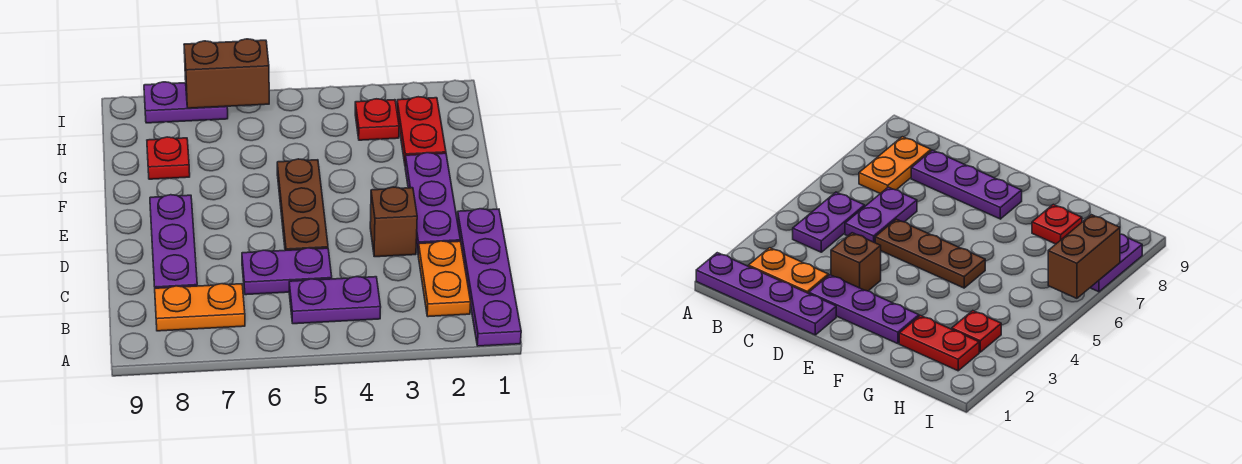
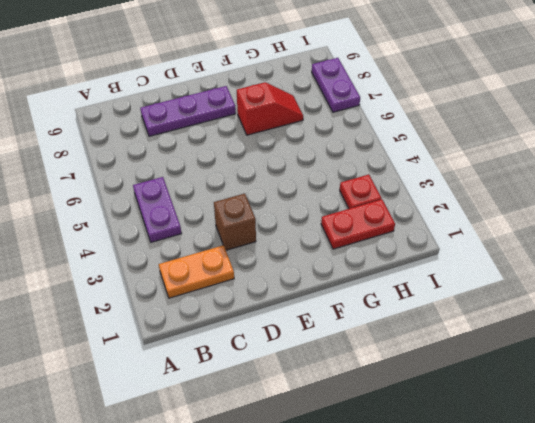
red 1x2 slope [237,82,303,135] -> none
none -> purple 1x4 plate [457,209,521,346]
none -> orange 1x2 plate [155,284,245,331]
none -> purple 1x2 plate [242,248,332,295]

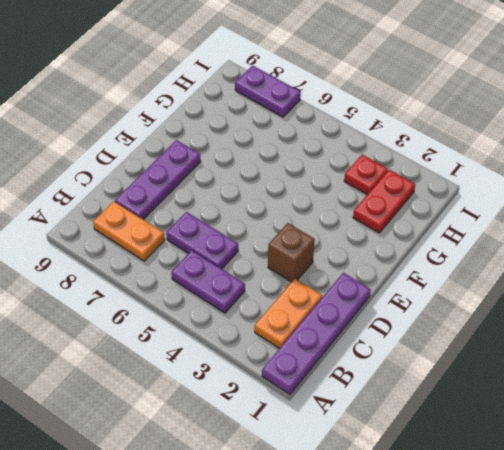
none -> purple 1x3 plate [405,153,460,251]
none -> brown 1x3 plate [277,159,328,250]
none -> red 1x1 plate [147,137,190,179]

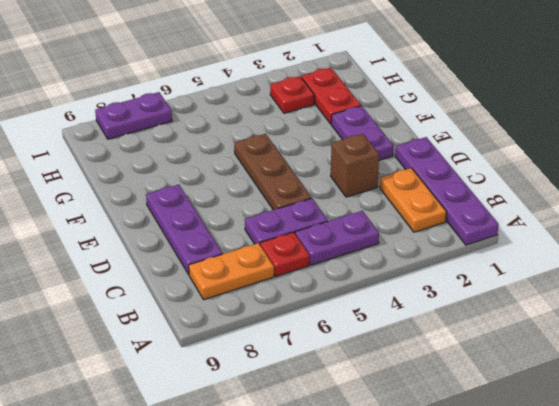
red 1x1 plate [260,232,310,276] -> red 1x1 plate moved to [147,137,190,179]
purple 1x2 plate [331,106,394,160] -> purple 1x3 plate [405,153,460,251]
none -> brown 1x2 brick [184,39,269,108]

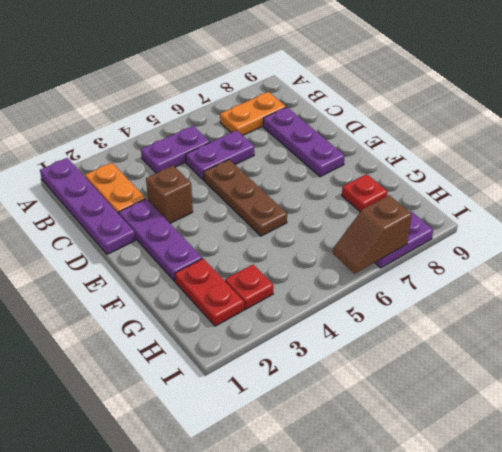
brown 1x2 slope [333,195,412,274] -> brown 1x2 brick [184,39,269,108]

